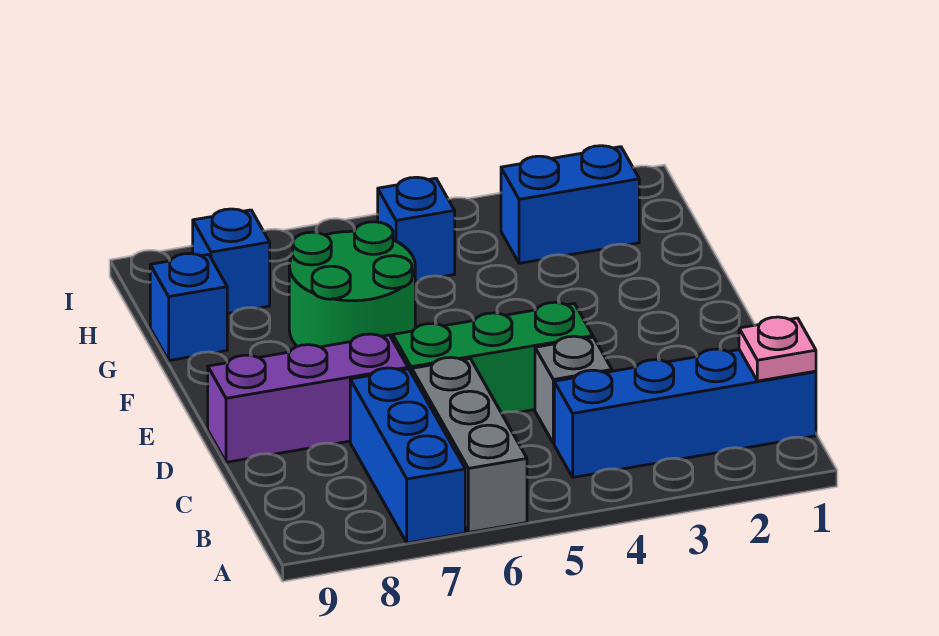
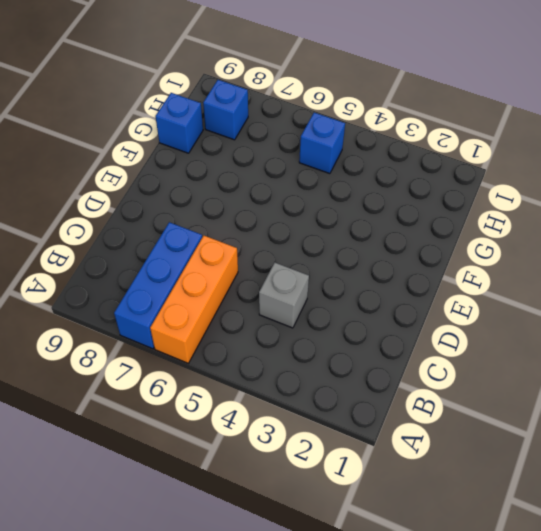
orange 1x3 brick [150,236,238,363] -> grey 1x3 brick [412,357,527,532]
none -> blue 1x4 brick [554,349,816,477]
none -> green 1x3 brick [393,302,593,413]
none -> purple 1x3 brick [208,334,408,462]

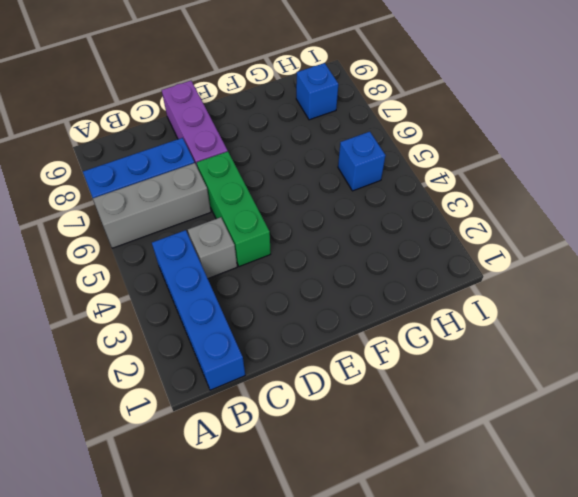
none -> green 2x2 round brick [289,222,415,347]
none -> blue 1x1 brick [150,253,227,361]
none -> blue 1x2 brick [501,146,639,263]

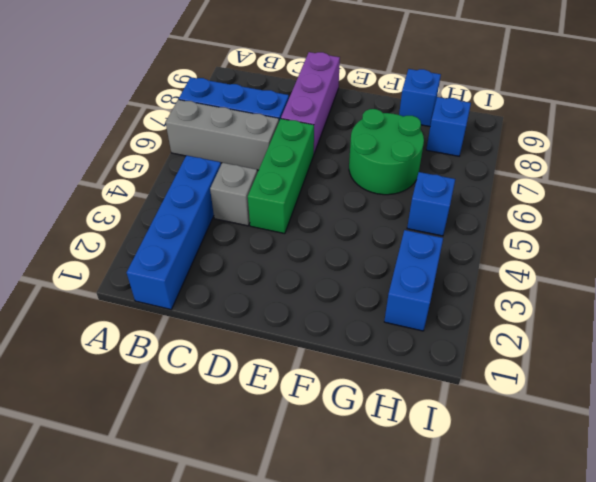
none -> pink 1x1 plate [739,317,816,381]

